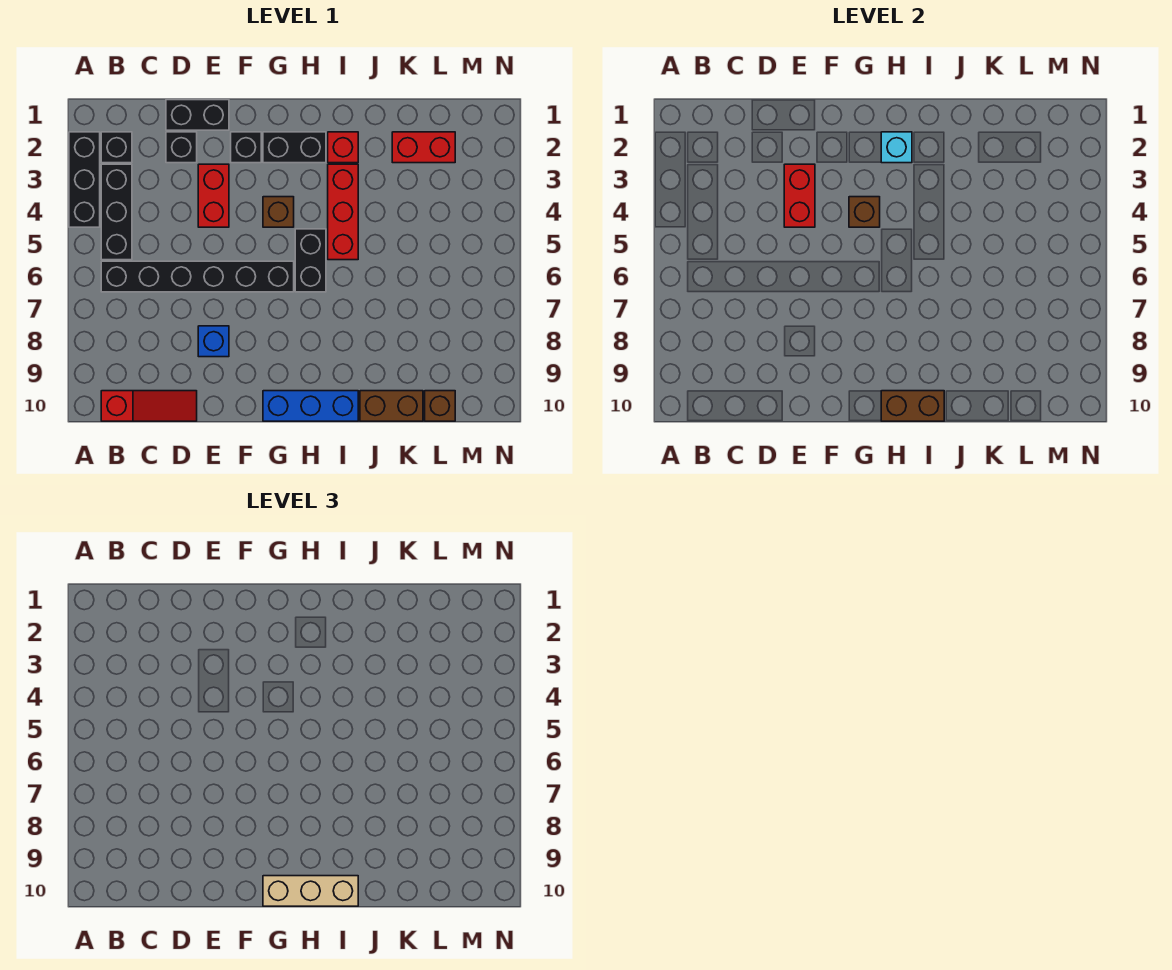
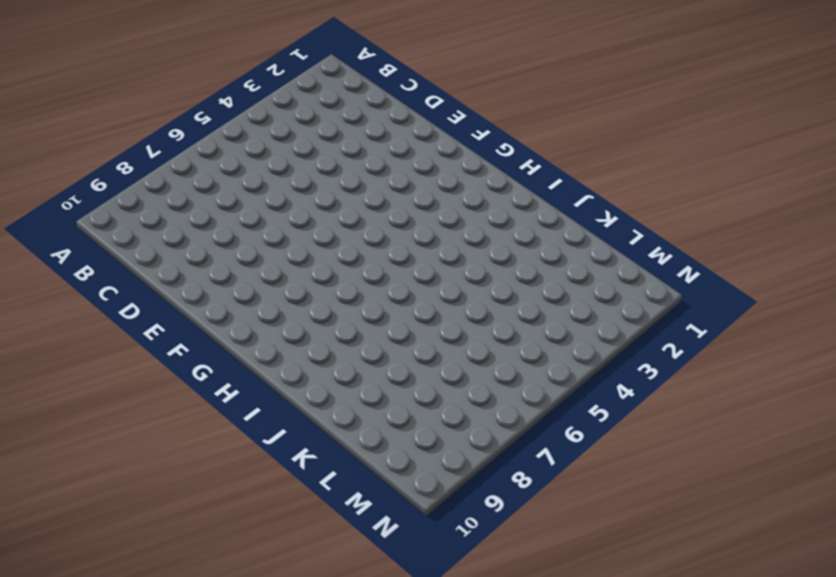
none -> black 1x3 brick [69,132,100,227]
none -> black 1x1 brick [101,132,132,163]
none -> black 1x3 brick [101,164,132,260]

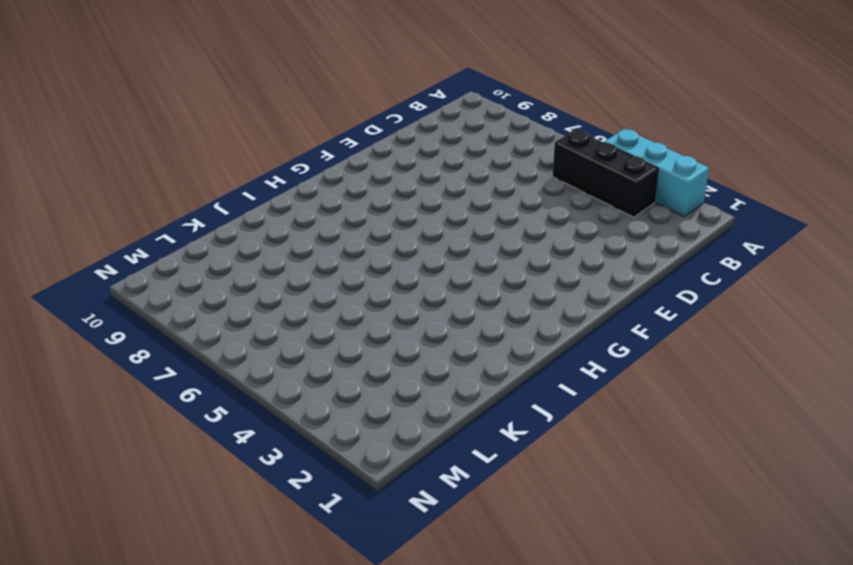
cyan 1x3 brick [604,129,709,217] -> black 1x3 brick [69,132,100,227]
none -> black 1x1 brick [101,132,132,163]
none -> black 1x6 brick [101,261,294,292]
none -> red 1x3 slope [101,391,197,421]

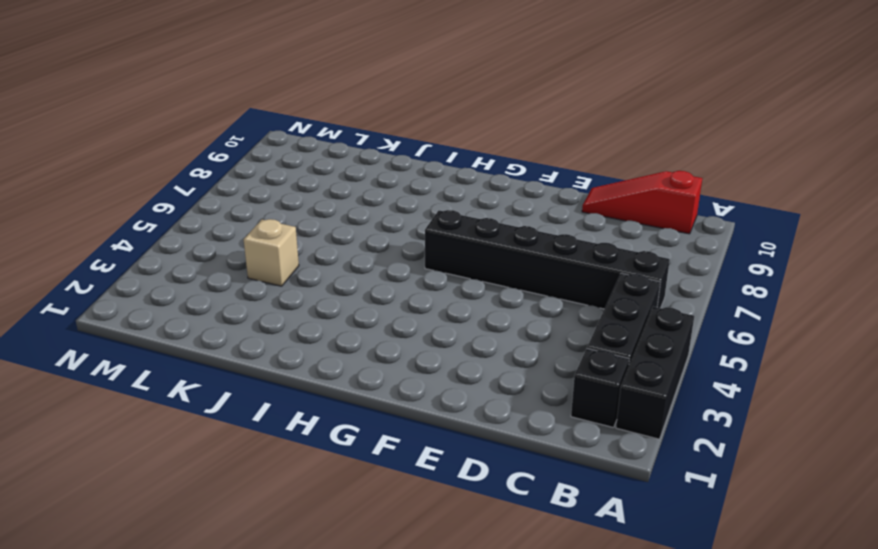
tan 1x1 brick [244,219,299,286] -> none
none -> black 1x2 brick [166,100,229,130]
none -> black 1x1 brick [166,132,197,163]
none -> red 1x2 brick [198,164,229,227]

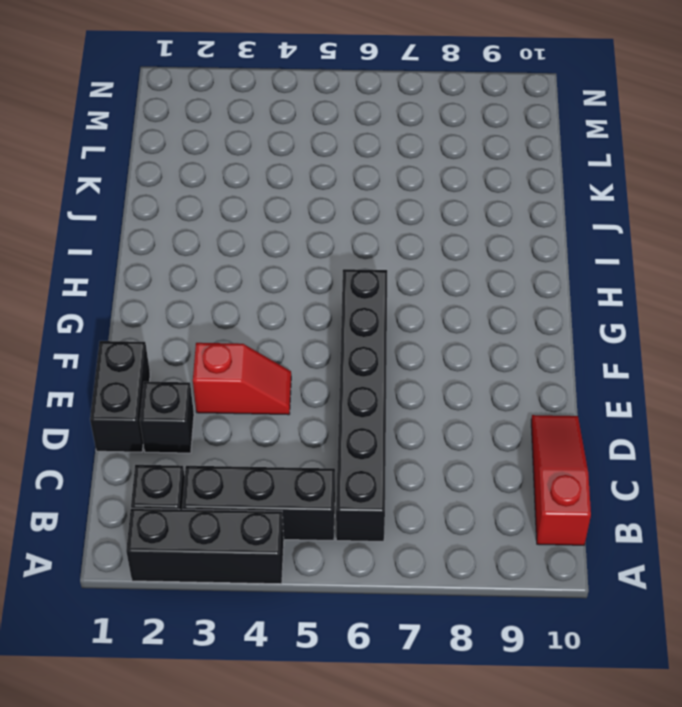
red 1x2 slope [193,343,291,415] -> red 1x2 brick [198,164,229,227]
none -> blue 1x1 brick [198,326,229,357]
none -> black 1x1 brick [231,132,261,163]
none -> black 1x2 brick [263,132,326,163]

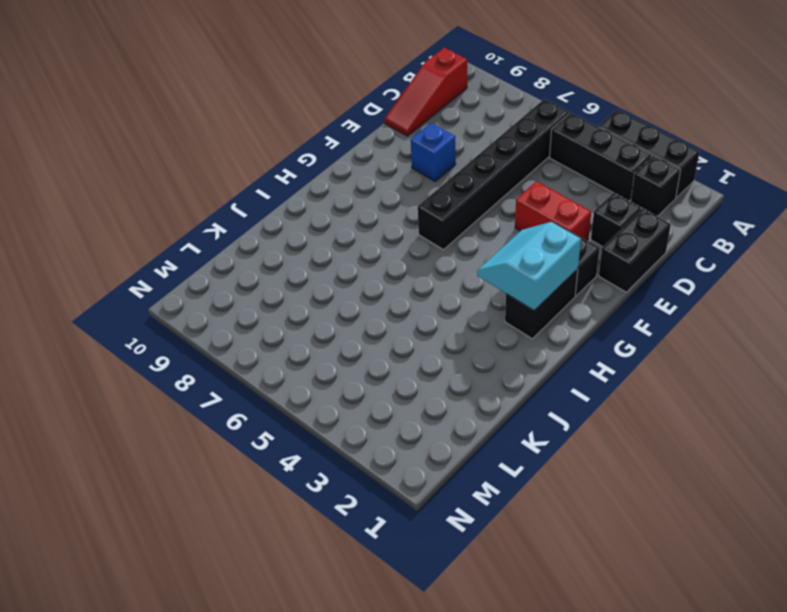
cyan 2x2 slope [477,222,581,310] -> cyan 1x1 brick [881,132,912,163]
none -> brown 1x1 brick [263,197,294,227]
none -> blue 1x3 brick [263,391,358,421]
none -> black 1x2 brick [295,229,326,292]

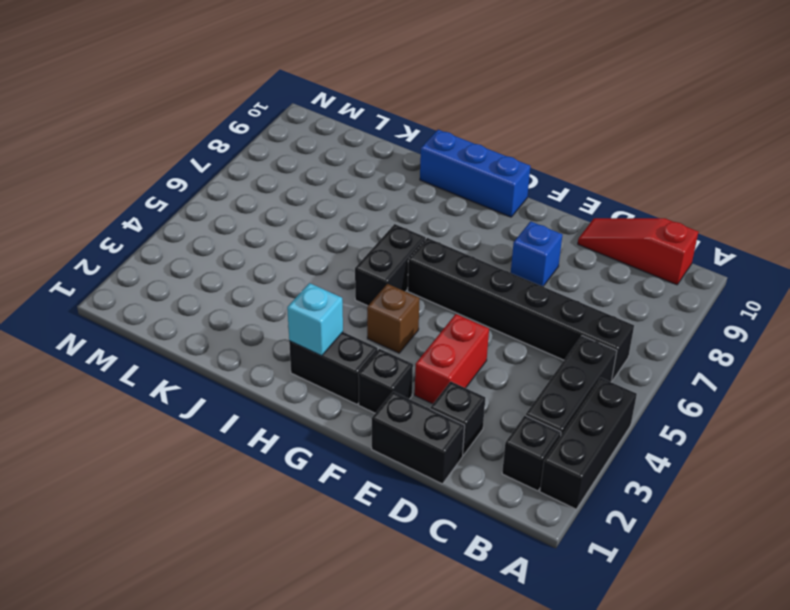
none -> red 1x1 brick [328,132,358,163]
none -> red 1x3 brick [328,164,358,260]
none -> brown 1x2 brick [360,391,423,421]

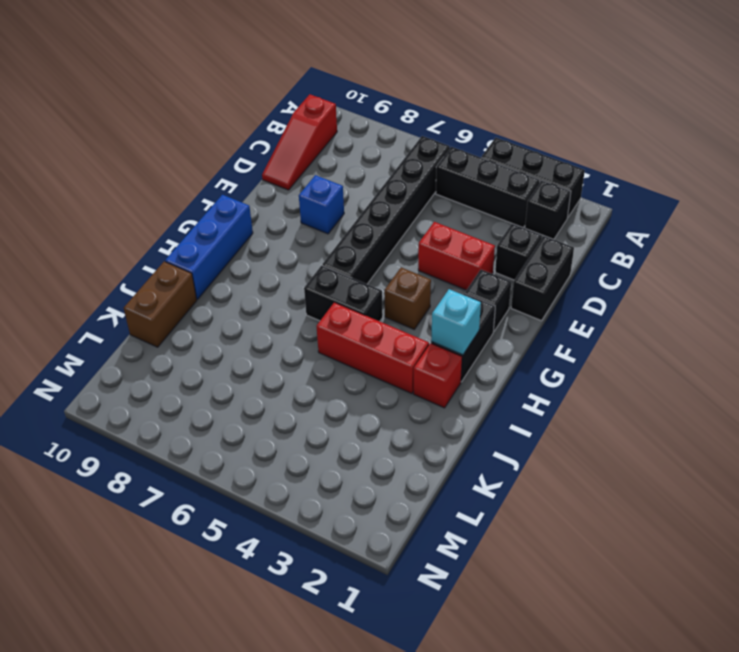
none -> red 1x2 brick [392,132,455,163]
none -> brown 1x1 brick [425,391,455,421]
none -> red 1x2 brick [784,164,815,227]

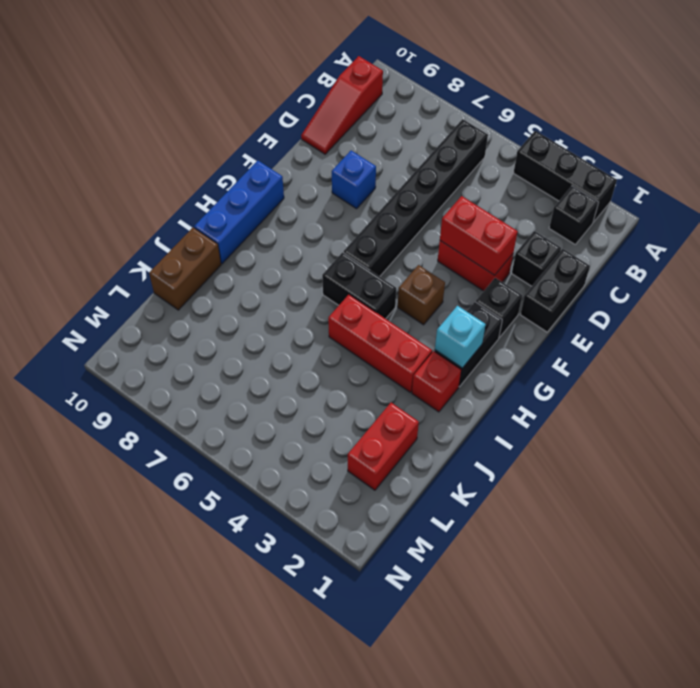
none -> black 1x3 brick [101,164,132,260]
none -> brown 1x1 brick [425,391,455,421]
none -> brown 1x1 brick [849,197,880,227]

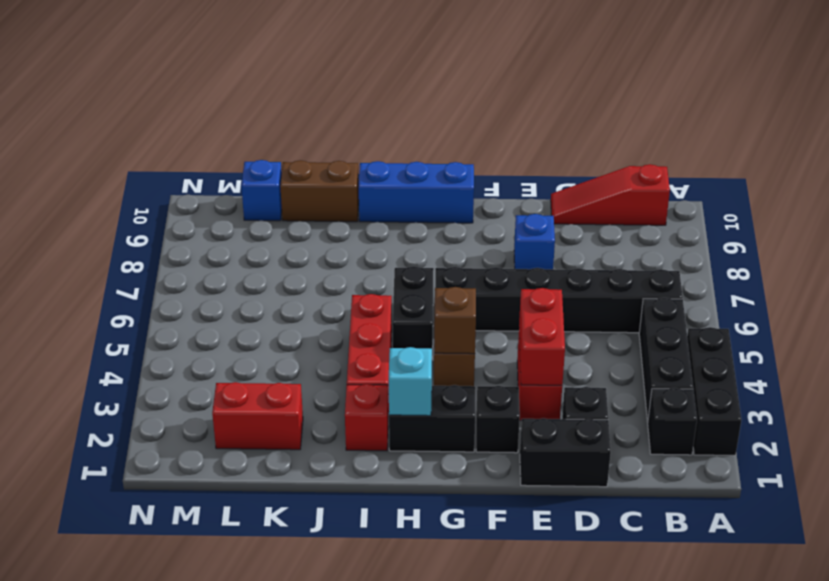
blue 1x1 brick [241,160,282,221] -> brown 1x1 brick [425,391,455,421]
none -> brown 1x2 brick [881,391,944,421]
none -> tan 1x3 brick [263,876,358,906]

